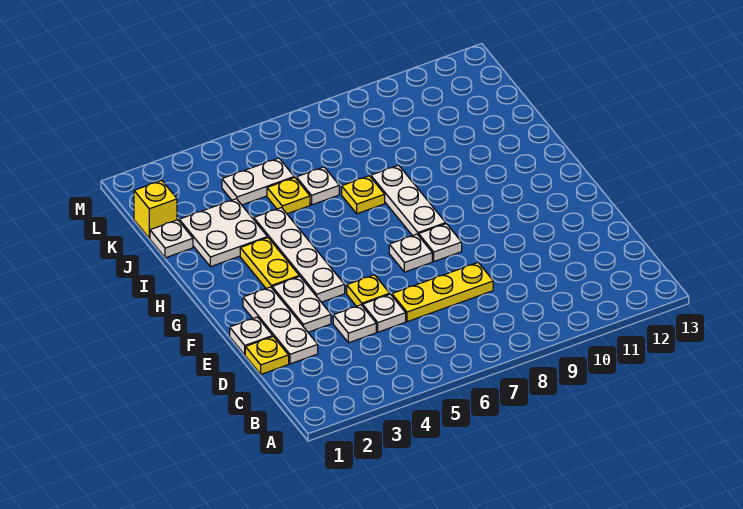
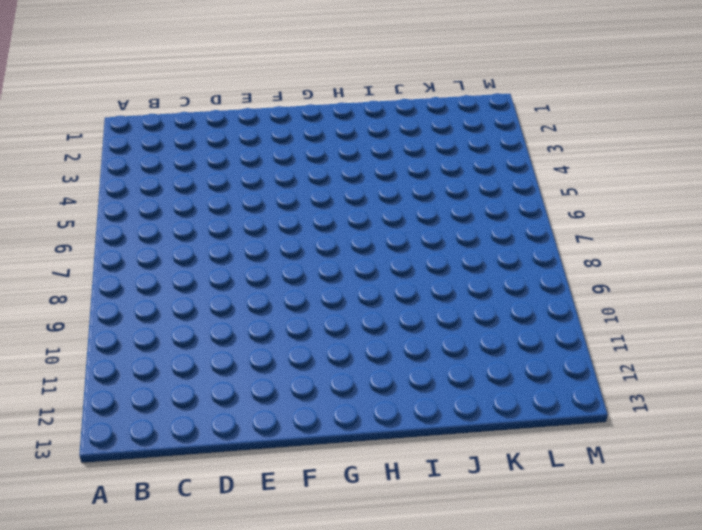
none -> yellow 1x1 plate [245,337,289,374]
none -> white 1x3 plate [243,287,318,364]
none -> white 1x1 plate [333,305,376,343]

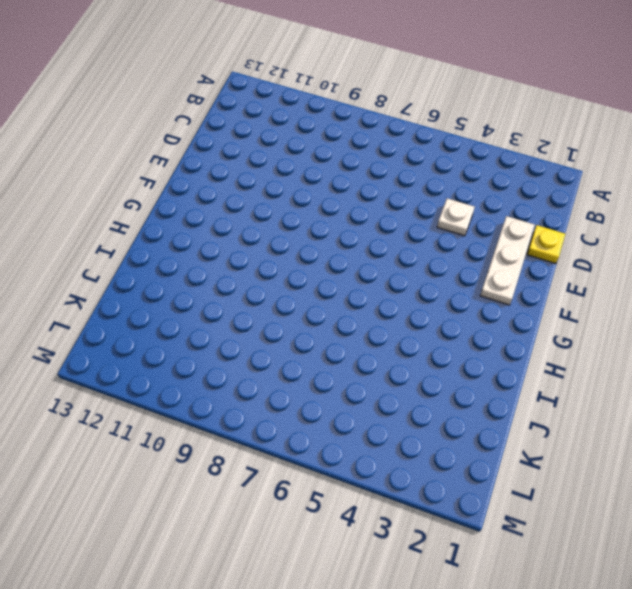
none -> white 1x1 plate [363,294,406,332]
none -> yellow 1x3 plate [392,263,493,322]
none -> white 1x1 plate [230,317,273,355]

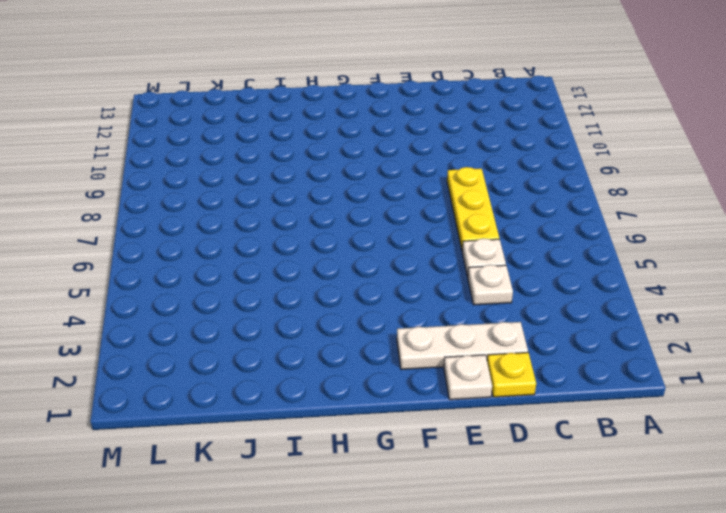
none -> white 1x2 plate [272,276,331,332]
none -> yellow 1x1 plate [347,275,390,306]
none -> white 1x4 plate [254,208,345,302]

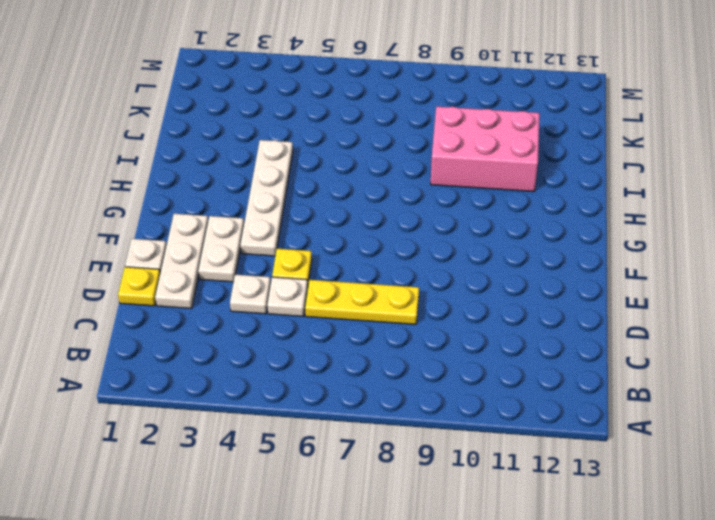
pink 2x3 brick [431,106,540,192] -> none
none -> white 1x1 plate [389,234,432,272]
none -> white 1x1 plate [419,224,462,261]
none -> yellow 1x2 plate [240,238,299,289]

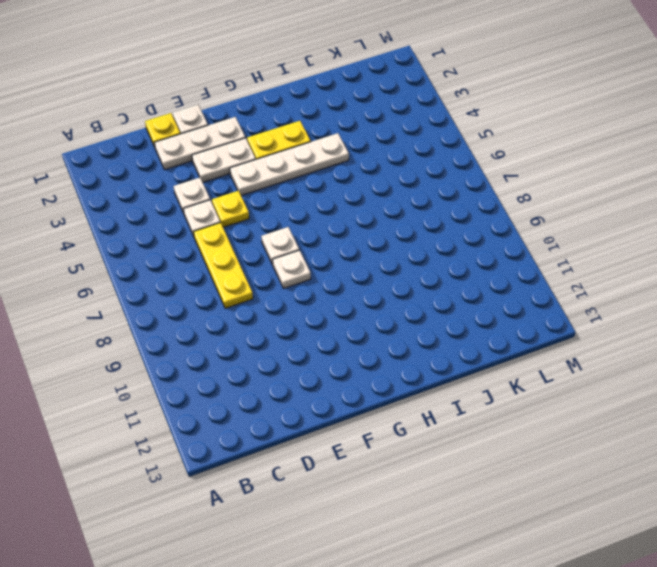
none -> white 1x3 plate [371,165,446,236]
none -> white 2x2 plate [179,199,267,267]
none -> yellow 1x1 plate [342,176,385,214]

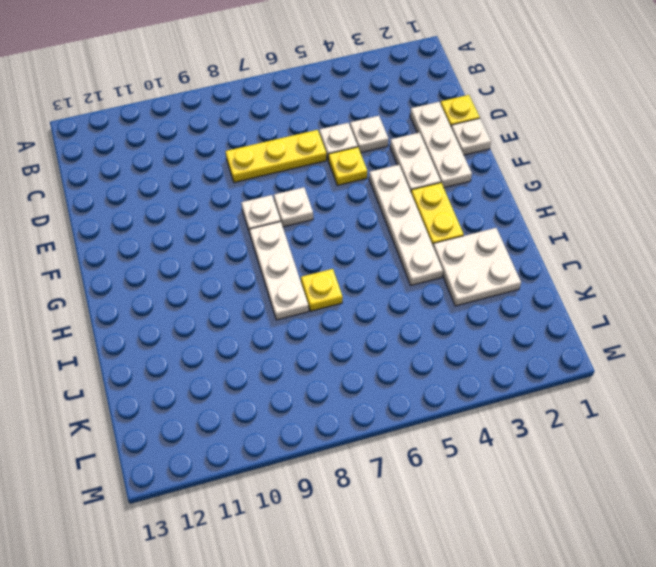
none -> white 1x1 plate [150,220,193,258]
none -> yellow 1x1 plate [267,177,310,214]
none -> white 1x1 plate [296,167,339,205]

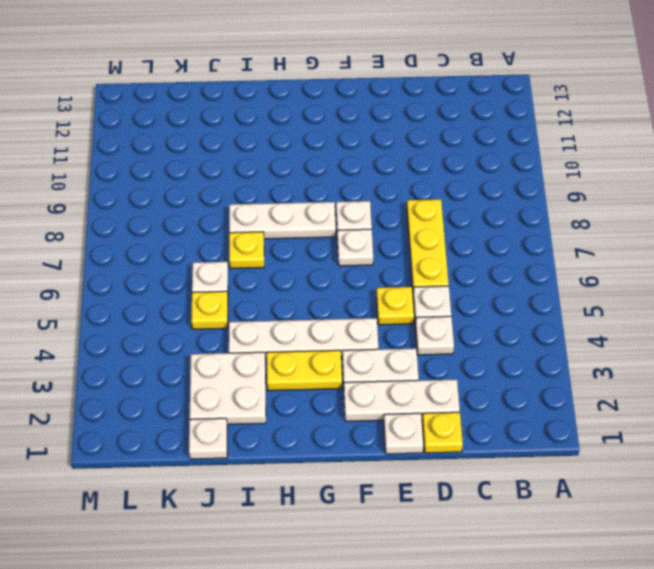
none -> yellow 1x1 brick [134,181,177,238]
none -> white 1x2 plate [222,158,294,205]

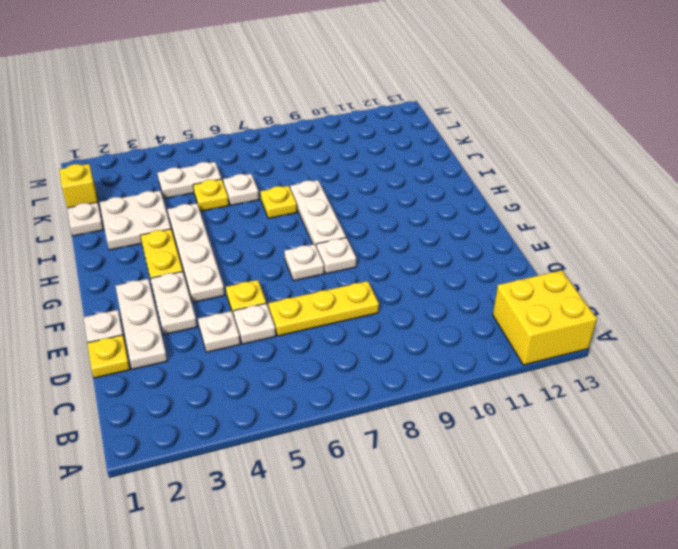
yellow 2x2 brick [493,270,597,365] -> none

